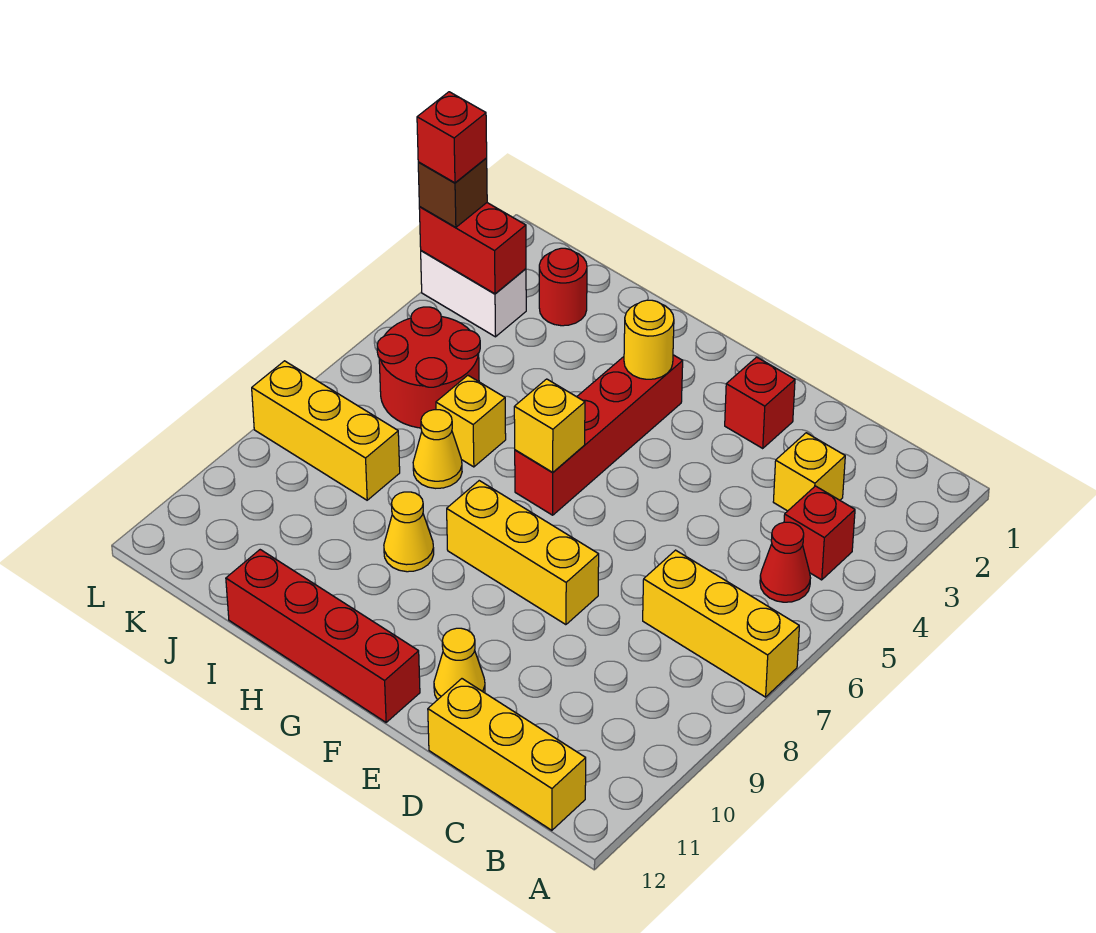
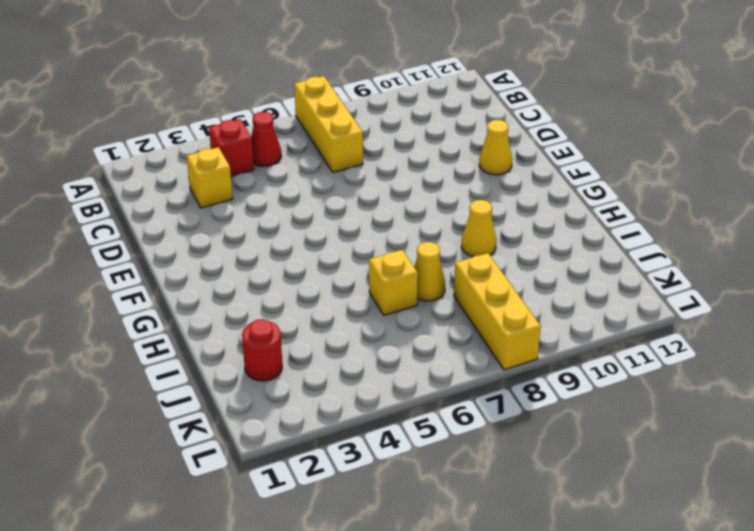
none -> yellow 1x3 brick [428,679,586,830]
none -> red 1x1 brick [725,357,795,448]
none -> yellow 1x3 brick [447,481,599,625]

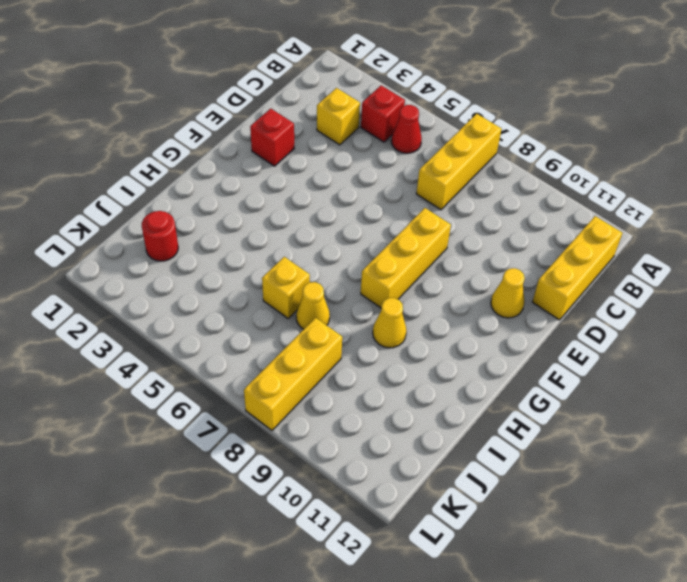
none -> red 1x4 brick [226,550,420,722]
none -> red 1x4 brick [515,355,683,515]
none -> red 2x2 round brick [377,307,480,428]

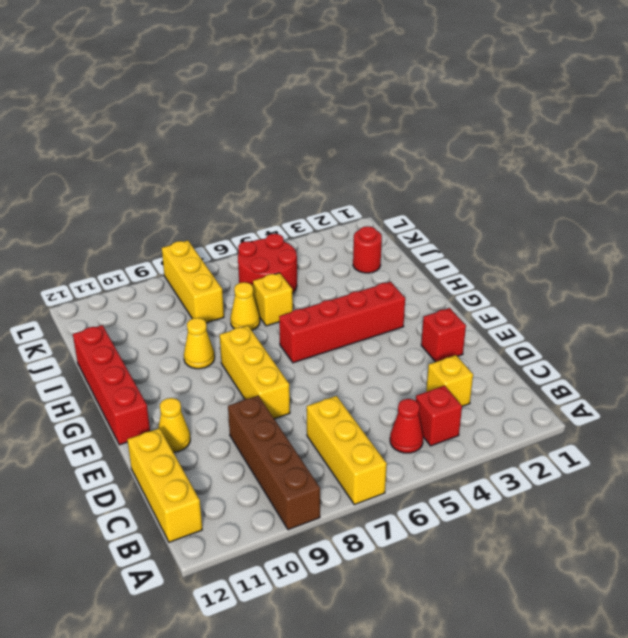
brown 1x4 brick [228,396,320,530] -> none
none -> white 1x2 brick [421,251,526,337]
none -> yellow 1x1 round brick [624,300,674,379]
none -> yellow 1x1 brick [514,379,585,472]

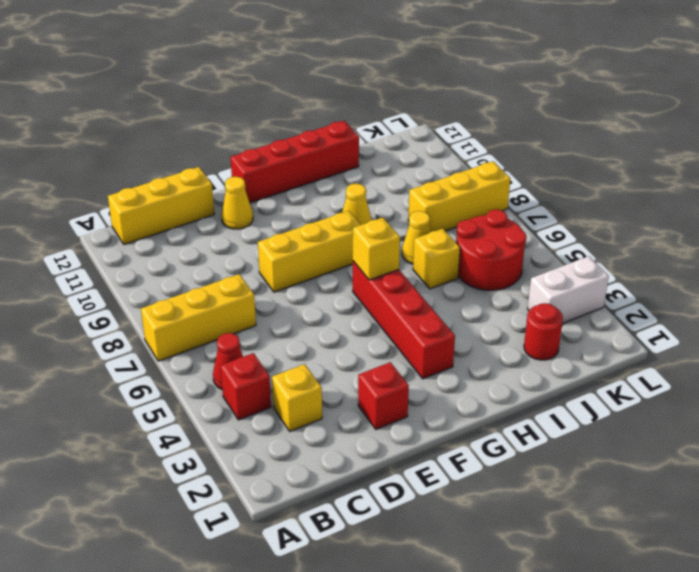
none -> yellow 1x1 round brick [624,300,674,379]
none -> red 1x2 brick [419,203,526,294]
none -> brown 1x1 brick [418,158,487,227]

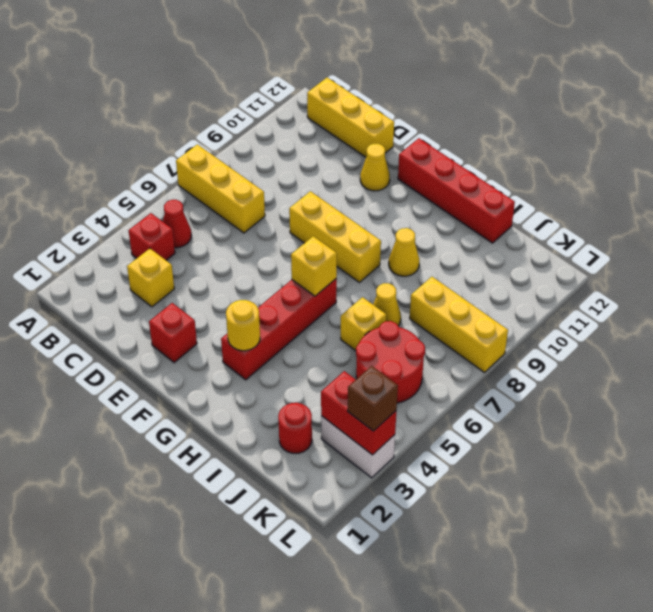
none -> red 1x1 brick [417,92,487,183]

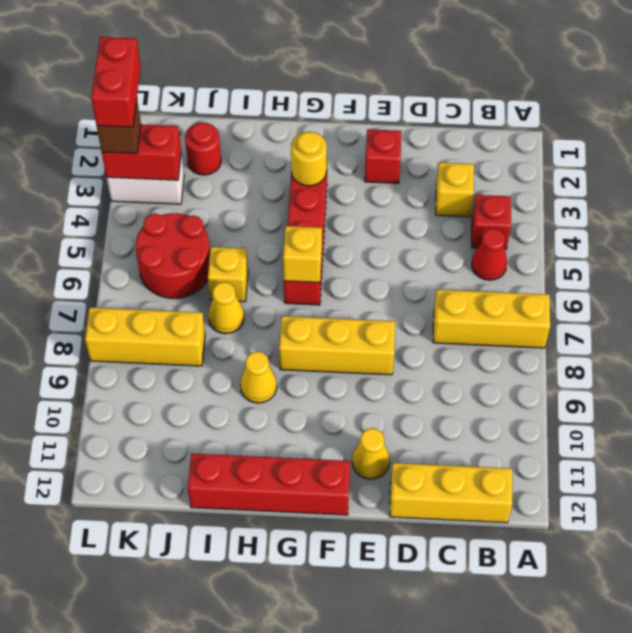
red 1x2 brick [91,37,141,127] -> red 1x1 brick [417,92,487,183]

